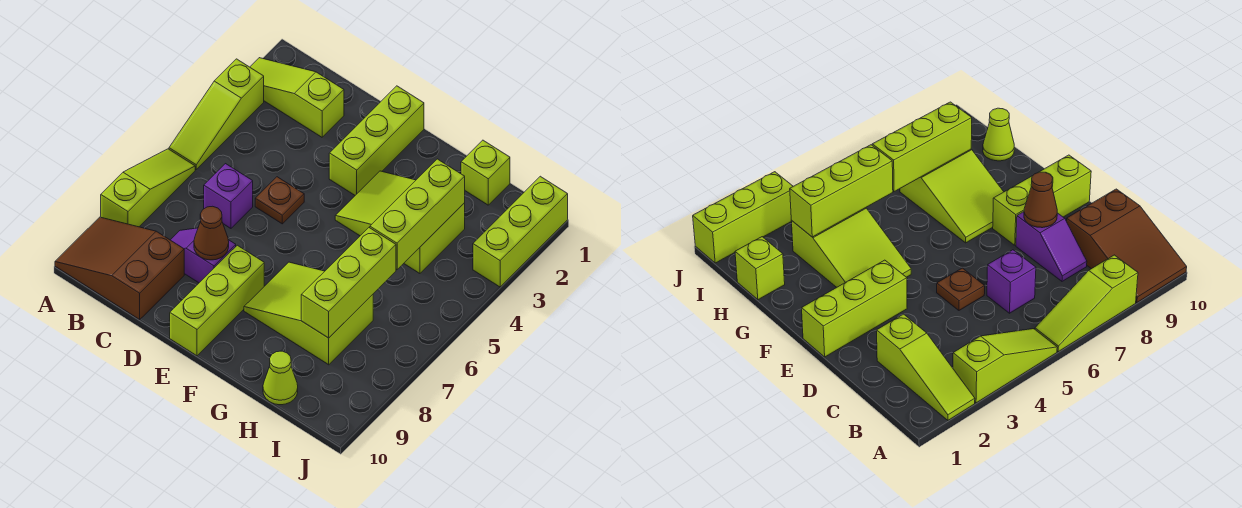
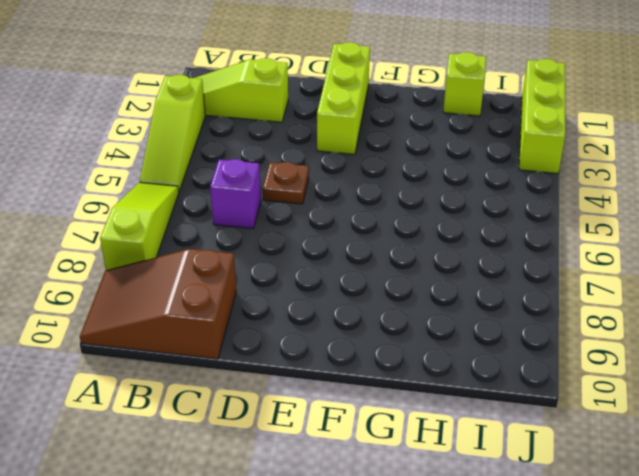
none -> purple 1x2 slope [171,228,236,283]
none -> lime 1x3 brick [170,245,264,356]
none -> lime 2x3 slope [335,171,465,273]

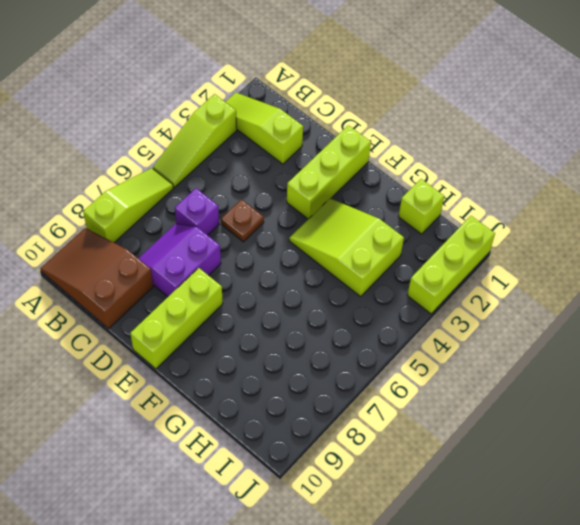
purple 2x2 slope [138,224,221,297] -> purple 1x2 slope [171,228,236,283]
none -> lime 2x3 slope [244,262,373,365]
none -> lime 1x1 cone [263,351,298,405]
none -> brown 1x1 cone [194,206,229,260]

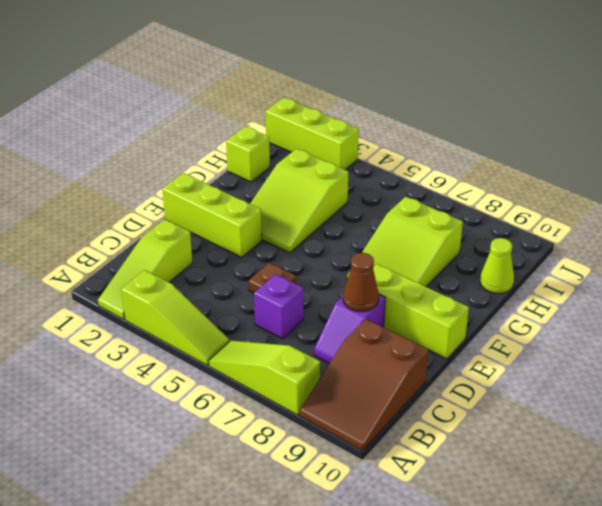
none -> lime 1x3 brick [370,159,465,269]
none -> lime 1x3 brick [301,228,396,338]

